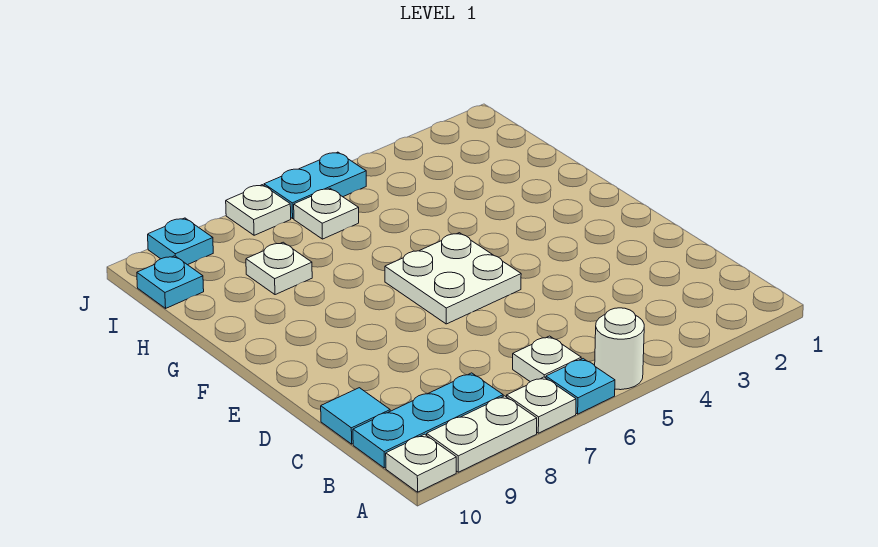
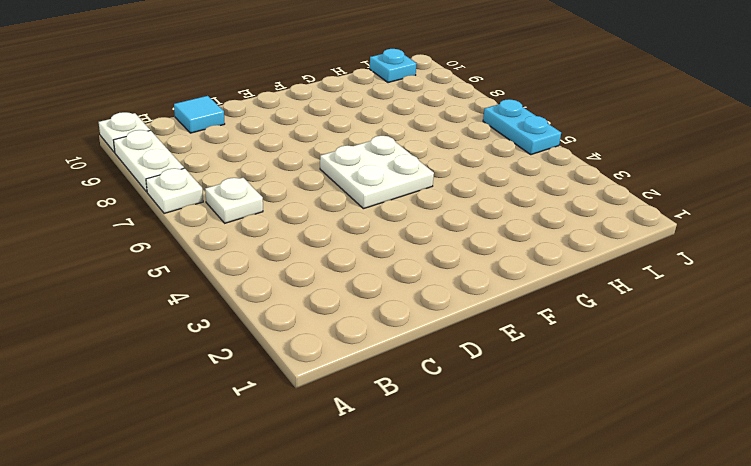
none -> white 1x1 round brick [595,308,644,390]
none -> cyan 1x1 plate [546,359,615,414]
none -> cyan 1x3 plate [353,373,503,468]

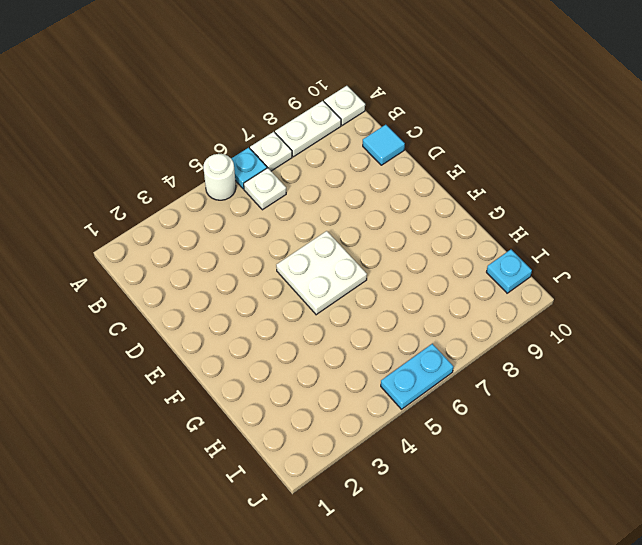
none -> cyan 1x3 plate [353,373,503,468]
none -> white 1x1 plate [246,242,312,295]
none -> white 1x1 plate [294,188,359,239]

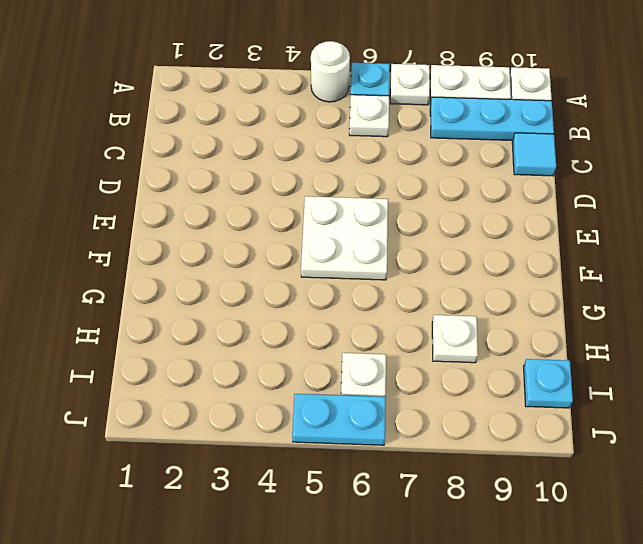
none -> white 1x1 plate [226,185,291,235]
none -> cyan 1x1 plate [148,218,213,265]

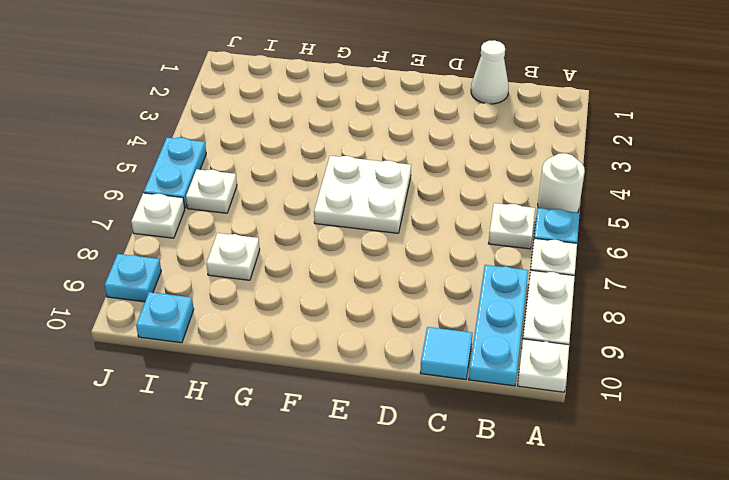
white 1x1 cone [471,40,509,104] -> none

